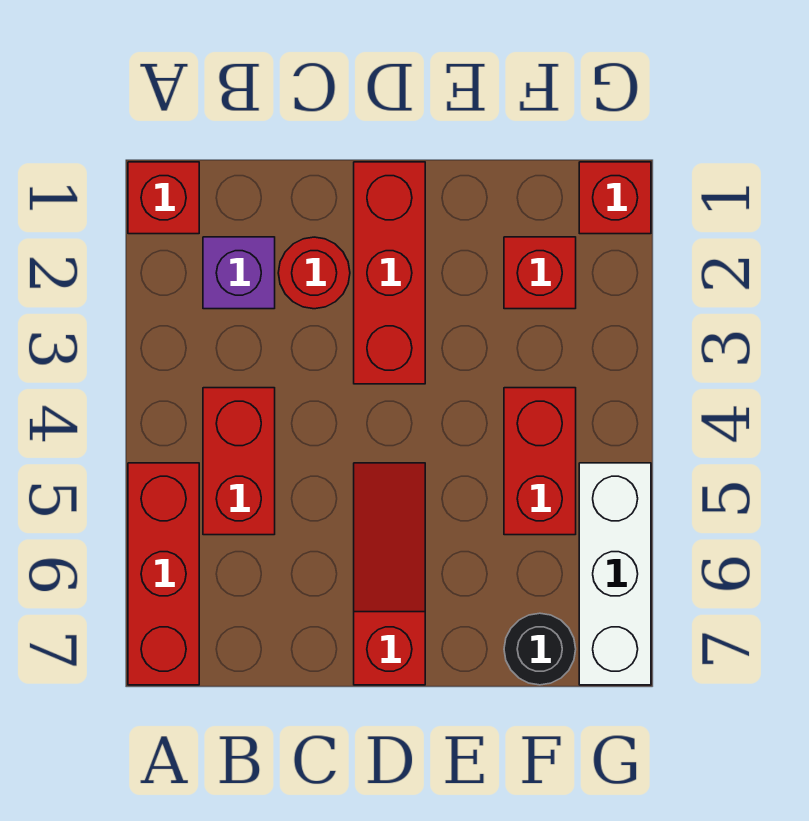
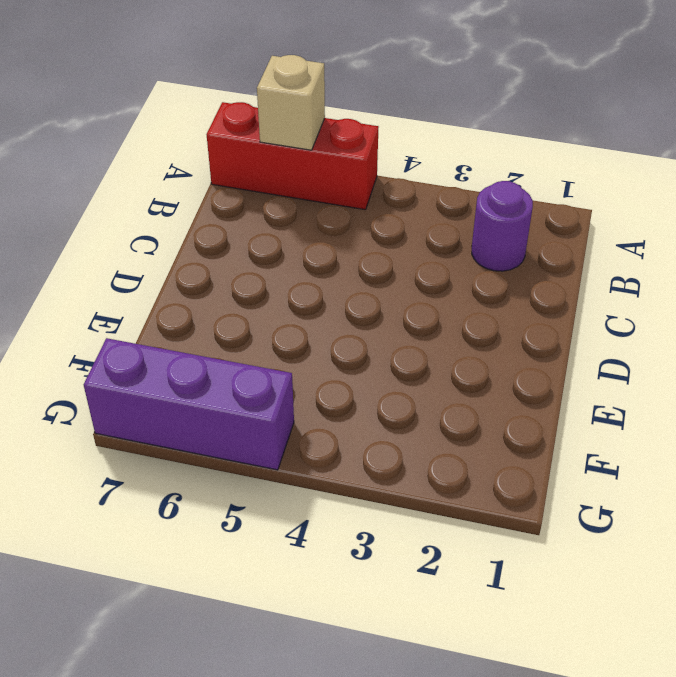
tan 1x1 brick [257,55,325,150] -> none
purple 1x1 round brick [472,181,533,271] -> purple 1x1 brick [203,237,275,309]
purple 1x3 brick [84,338,294,470] -> white 1x3 brick [579,463,651,685]
none -> red 1x1 brick [128,162,199,234]
none -> red 1x2 brick [203,388,275,535]
none -> red 1x1 round brick [278,237,350,309]

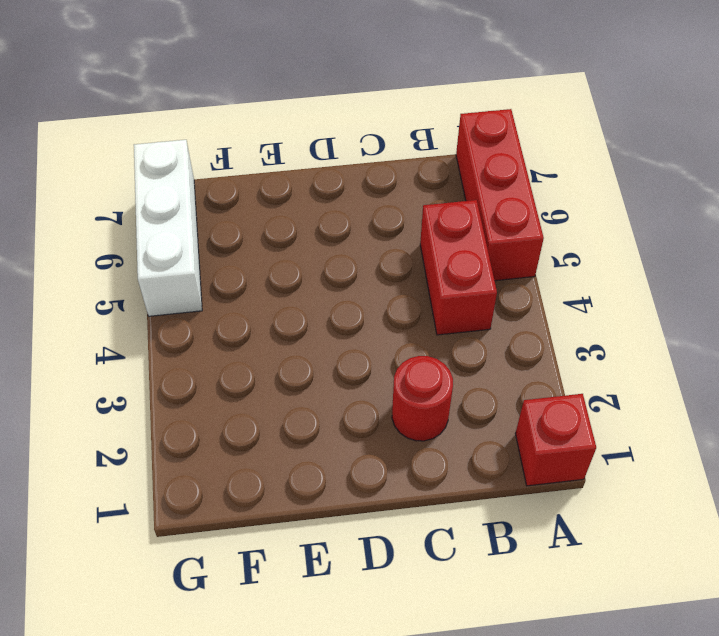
none -> purple 1x1 brick [203,237,275,309]
none -> red 1x3 brick [354,162,425,384]
none -> red 1x3 slope [354,463,425,685]

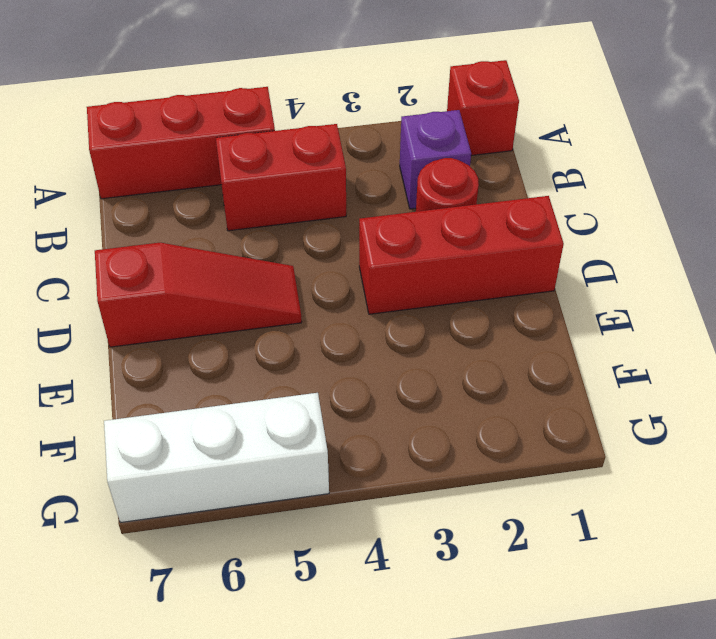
none -> red 1x1 brick [504,237,576,309]
none -> red 1x2 brick [504,388,576,535]
none -> black 1x1 round brick [504,613,576,685]

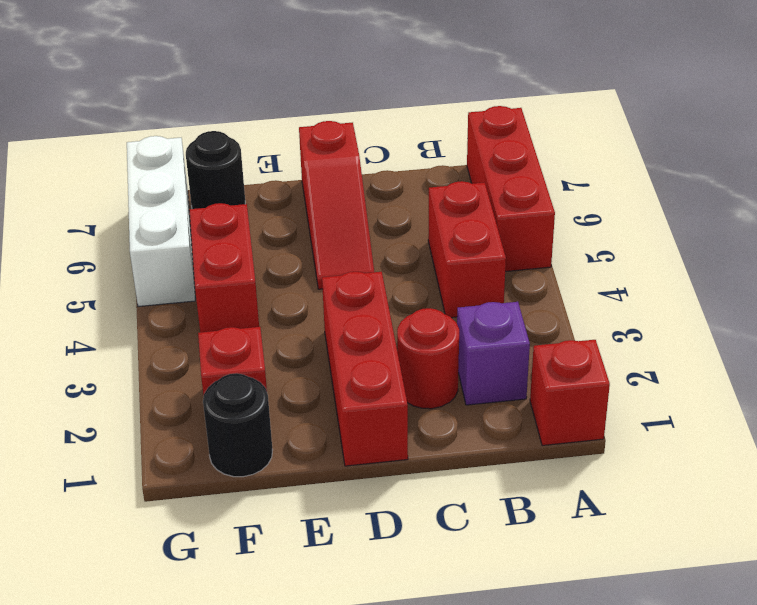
black 1x1 round brick [203,373,272,477] -> none
none -> red 1x1 brick [579,162,651,234]

